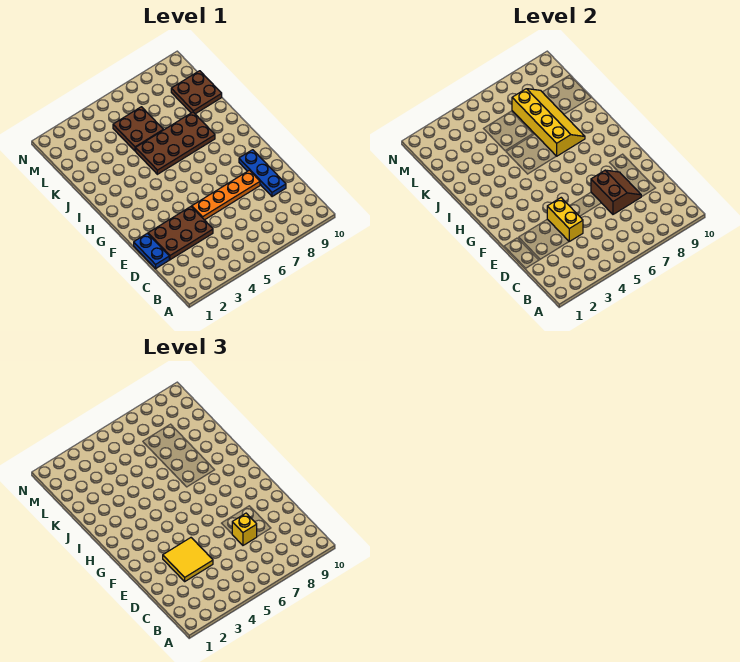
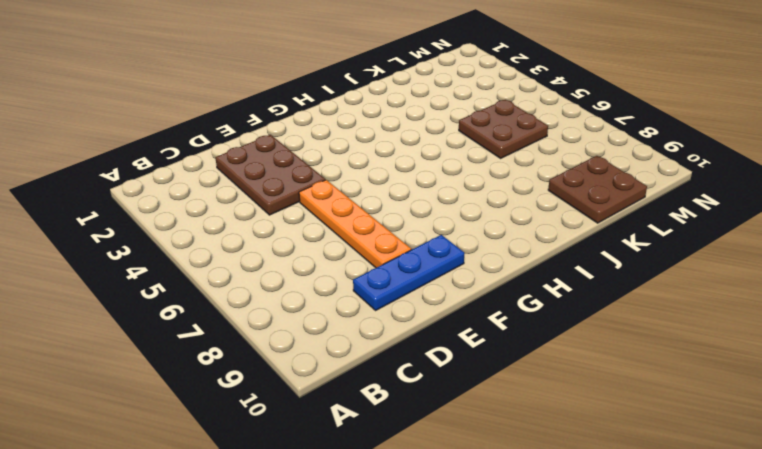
none -> blue 1x2 plate [134,233,169,269]
none -> brown 2x4 plate [136,112,215,174]
none -> yellow 1x2 brick [547,198,583,241]

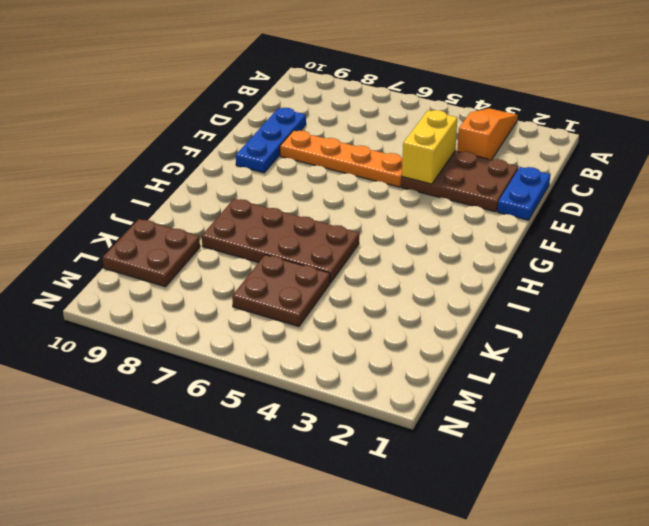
orange 1x3 slope [457,108,518,160] -> none
none -> brown 2x2 slope [591,170,641,214]
none -> yellow 2x4 slope [512,89,585,156]
none -> yellow 2x2 tile [163,538,213,581]

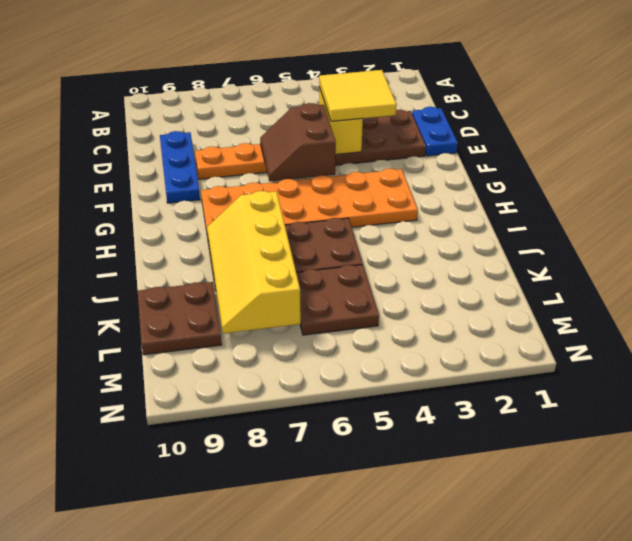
brown 2x2 slope [260,103,336,181] -> brown 2x2 slope moved to [591,170,641,214]
orange 2x6 plate [201,168,418,238] -> none
none -> yellow 1x1 brick [232,513,257,545]

